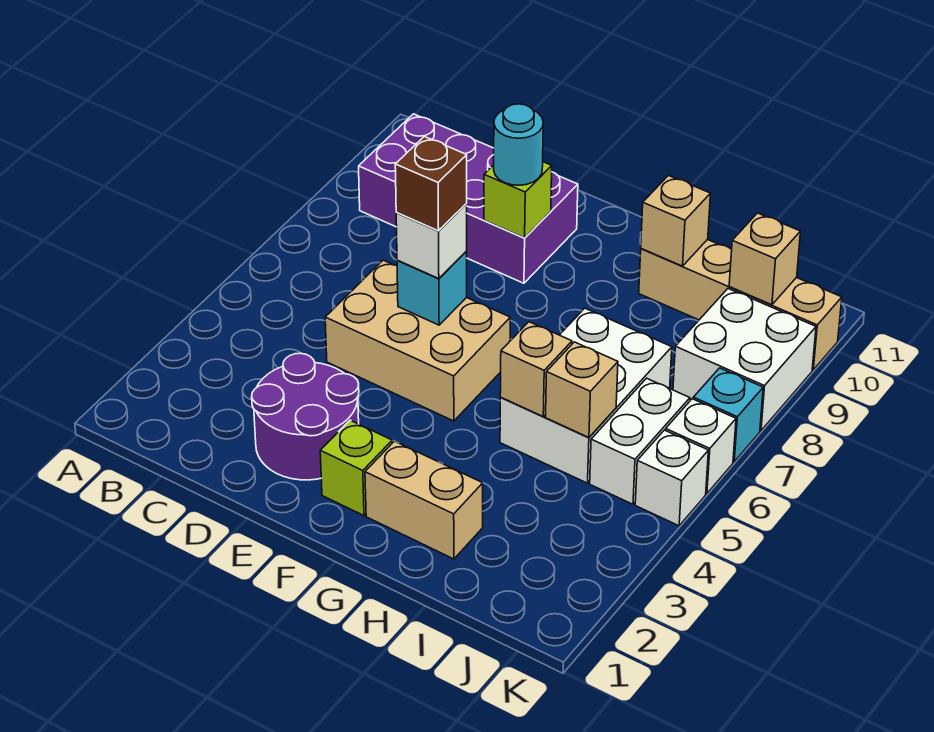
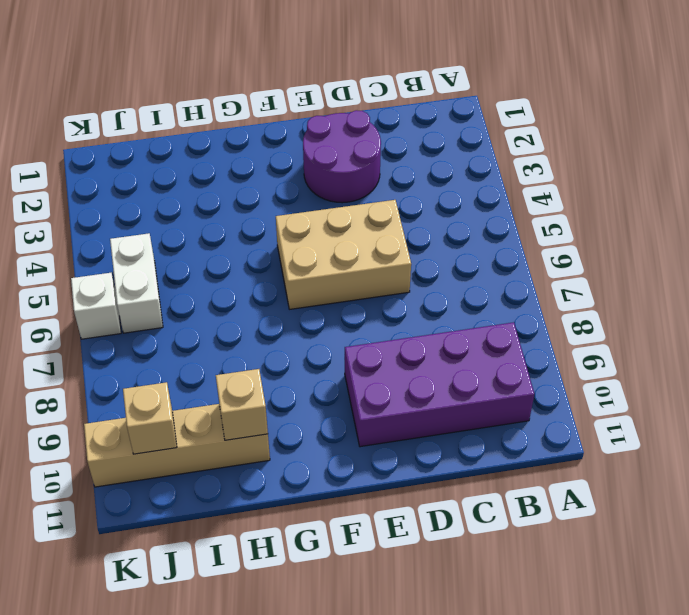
none -> lime 1x1 brick [320,420,392,516]
none -> tan 1x2 brick [365,441,483,559]
none -> white 2x3 brick [500,308,672,483]

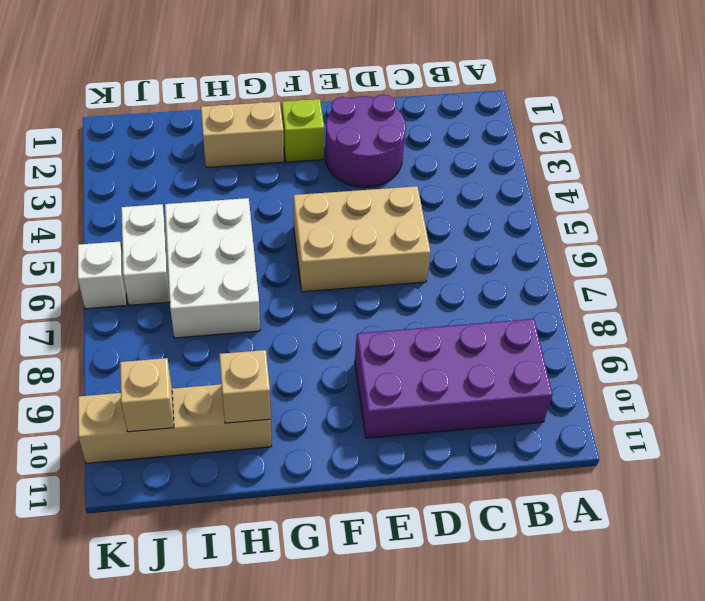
none -> white 2x2 brick [673,289,816,431]
none -> white 1x1 brick [635,430,708,526]
none -> cyan 1x1 brick [693,368,763,462]

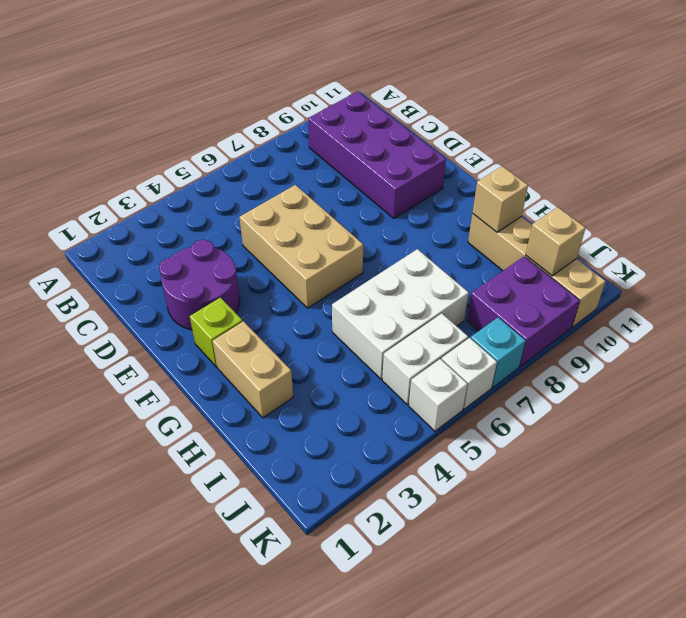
purple 2x2 brick [467,256,580,367] -> white 2x2 brick [673,289,816,431]
none -> cyan 1x1 brick [397,251,467,325]
none -> lime 1x1 brick [484,162,552,238]
none -> tan 1x1 brick [500,322,572,416]

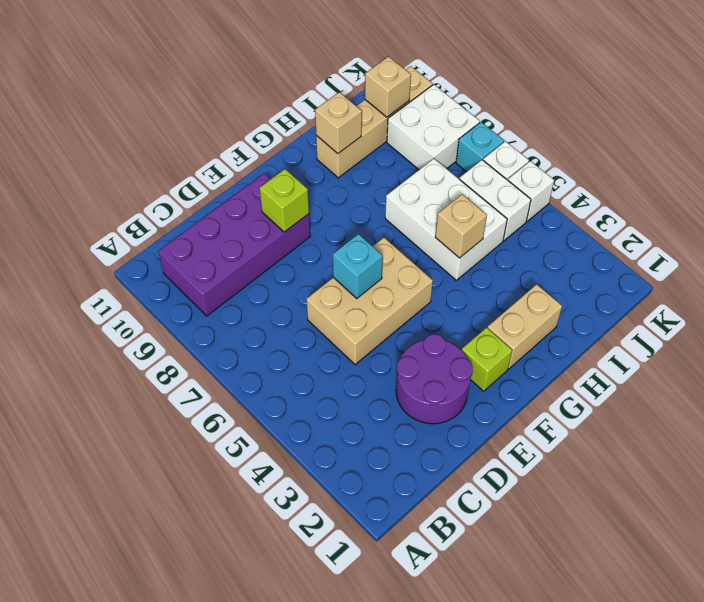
none -> tan 1x1 brick [546,342,618,438]
none -> white 1x1 brick [396,204,467,279]
none -> cyan 1x1 round brick [494,104,543,185]

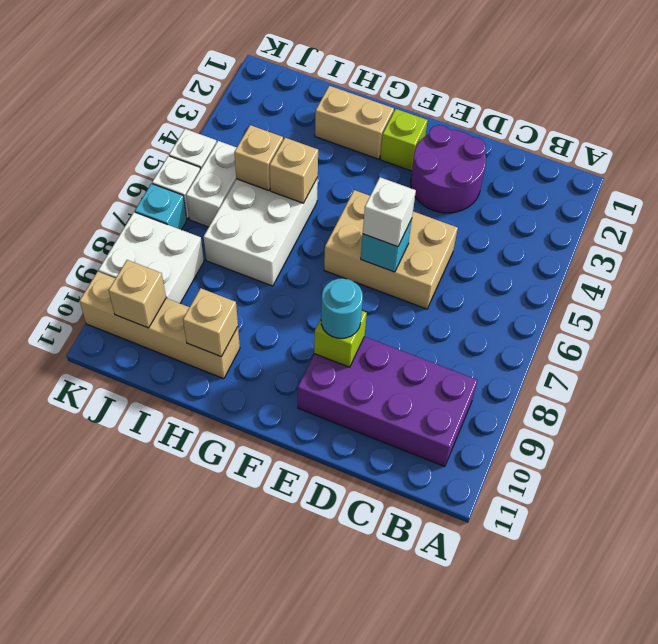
none -> brown 1x1 brick [395,136,467,231]

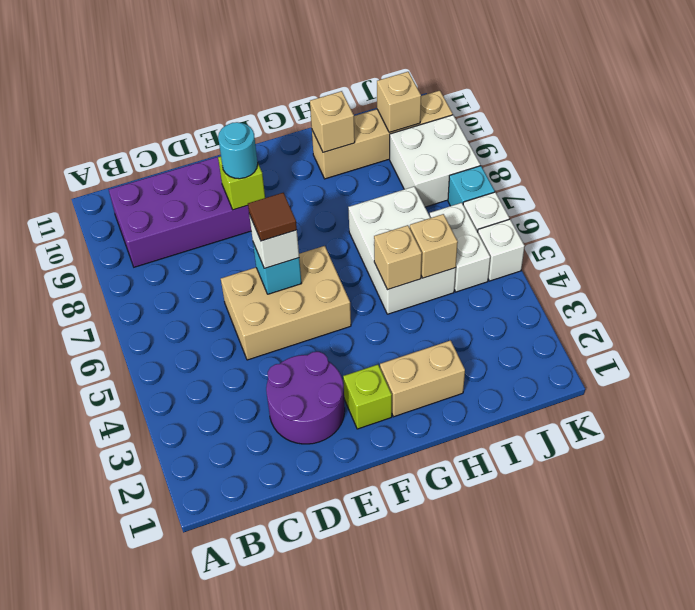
brown 1x1 tile [248,193,297,241] -> brown 1x1 brick [395,136,467,231]

